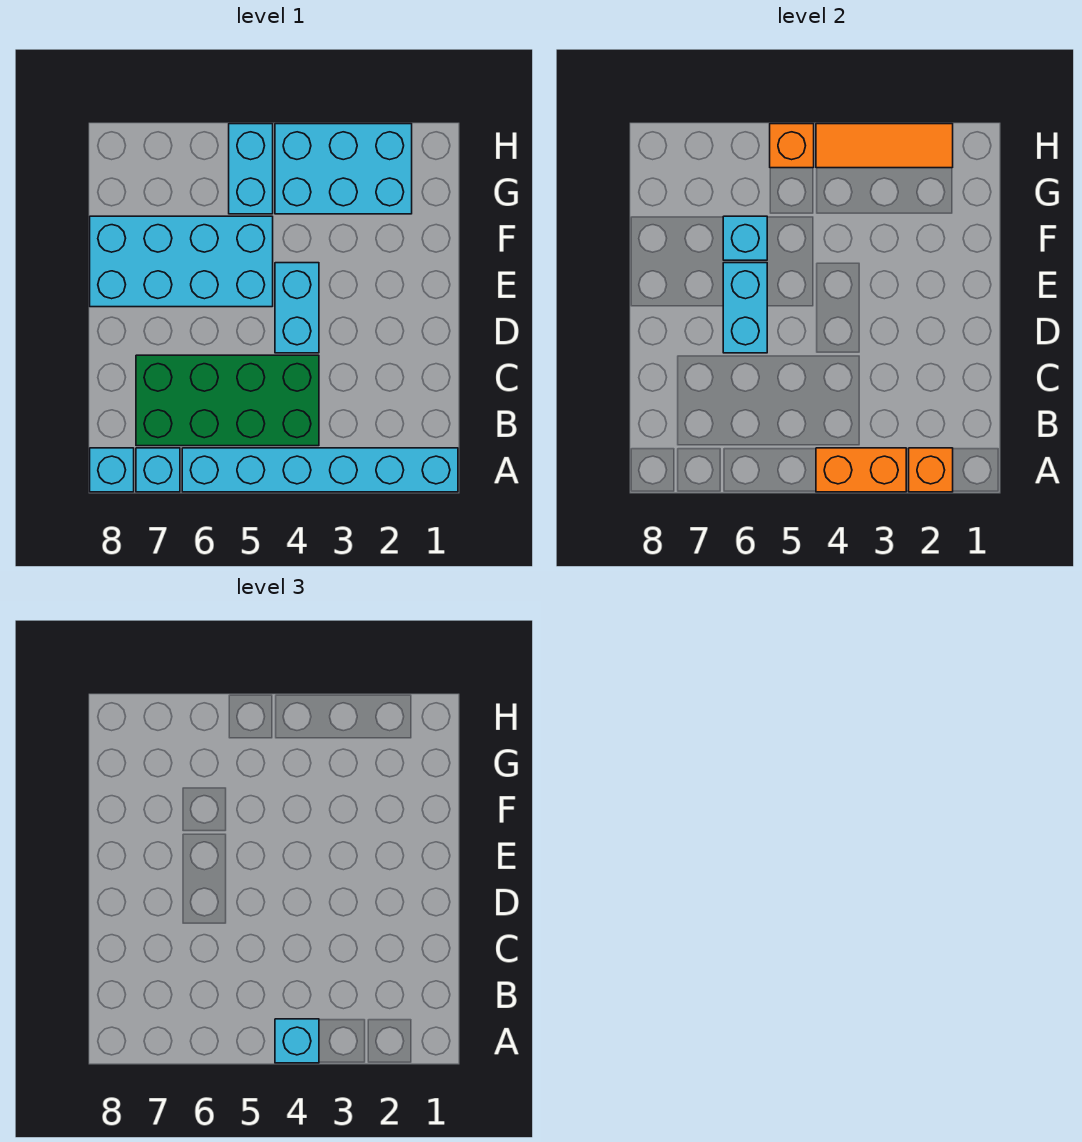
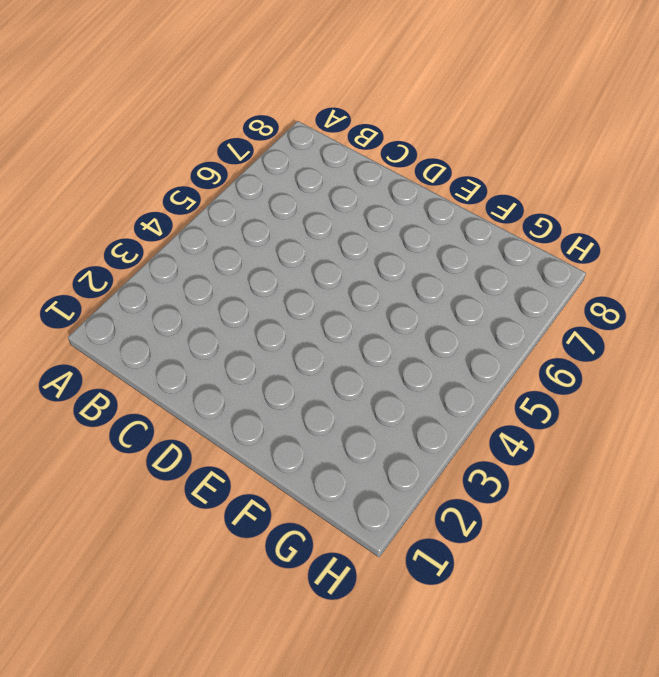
none -> cyan 1x6 brick [182,448,458,492]
none -> cyan 1x1 brick [136,448,180,492]
none -> cyan 1x1 brick [90,448,134,492]

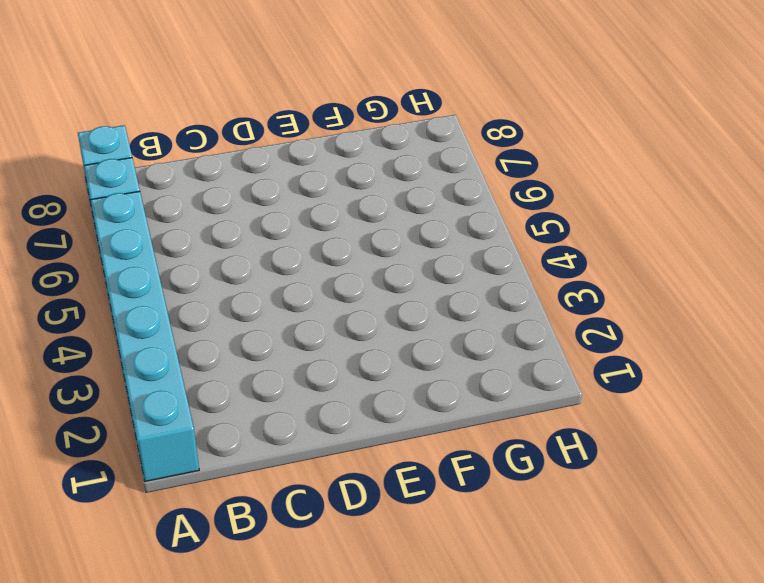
none -> green 2x4 brick [136,355,319,446]
none -> cyan 1x2 brick [275,263,319,353]
none -> cyan 2x4 brick [90,216,273,307]

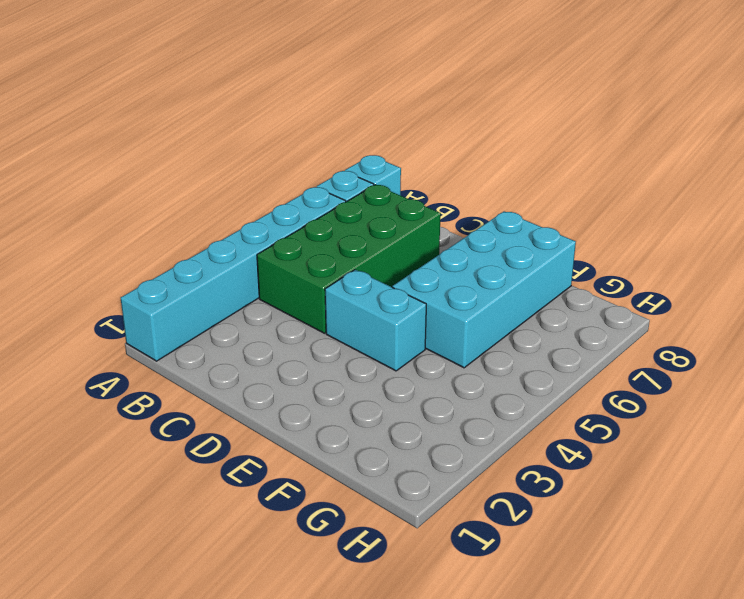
none -> cyan 2x3 brick [275,124,412,214]
none -> cyan 1x2 brick [229,124,273,214]
none -> orange 1x1 brick [909,448,953,492]

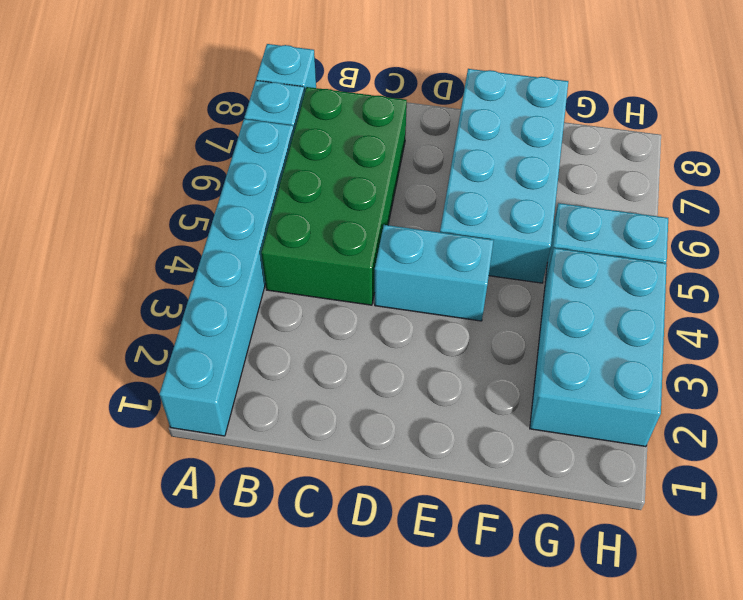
none -> orange 1x1 brick [909,448,953,492]
none -> orange 1x2 brick [816,448,906,492]
none -> cyan 1x2 brick [723,263,767,353]

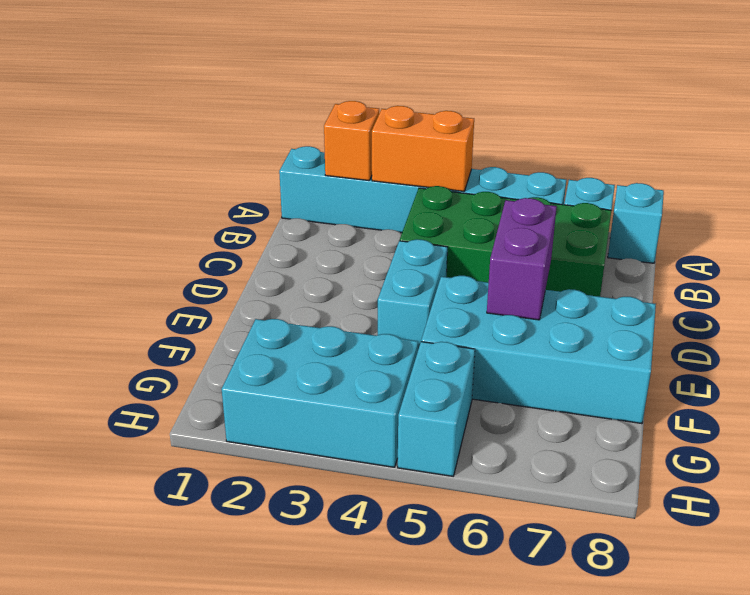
purple 1x2 brick [487,198,557,320] -> cyan 1x2 brick [723,263,767,353]
none -> cyan 1x1 brick [723,216,767,260]
none -> orange 1x3 tile [816,124,953,168]
none -> orange 1x1 brick [770,124,814,168]

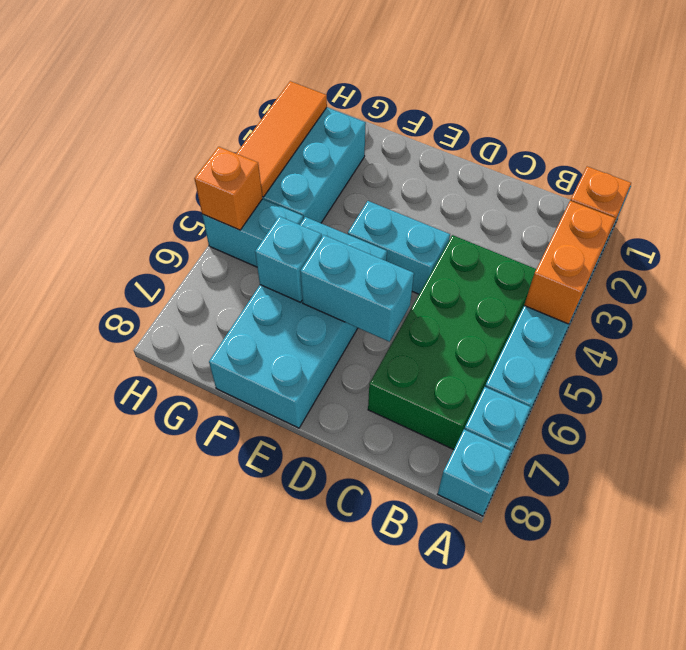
none -> cyan 1x1 brick [275,1019,319,1063]

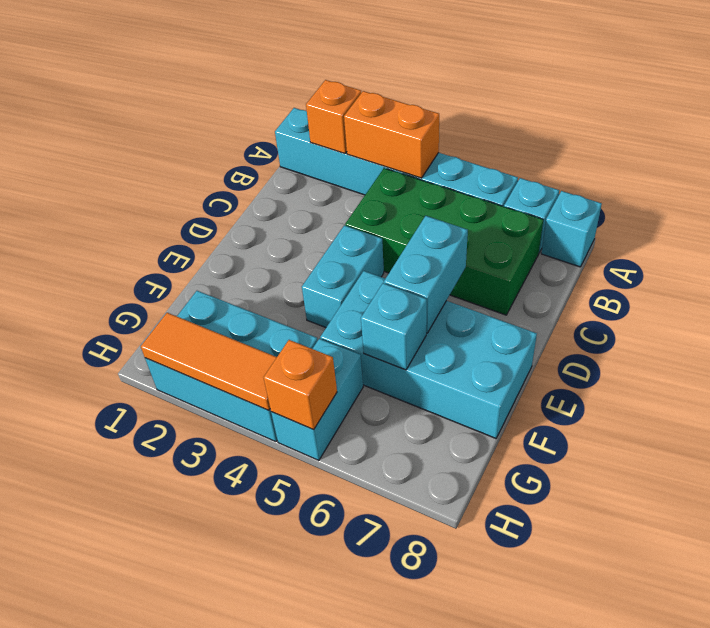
none -> cyan 1x1 brick [275,1019,319,1063]

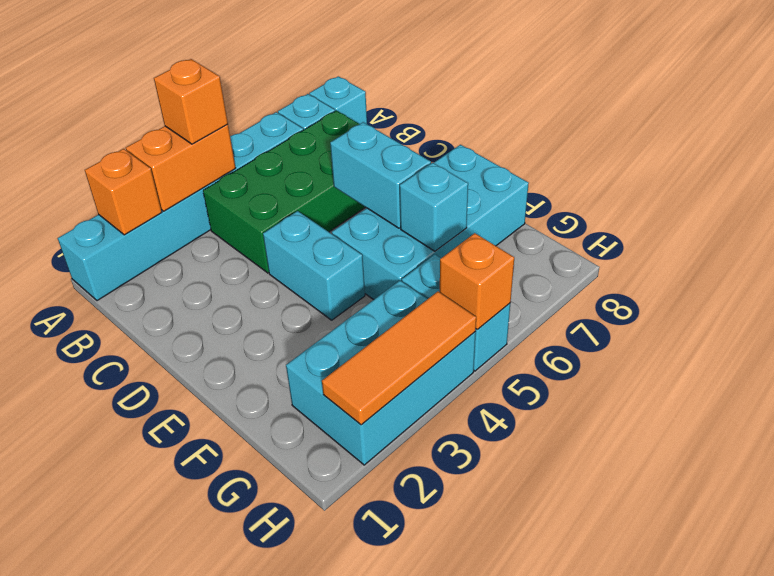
orange 1x1 brick [154,59,228,144] -> cyan 1x1 brick [275,1019,319,1063]

